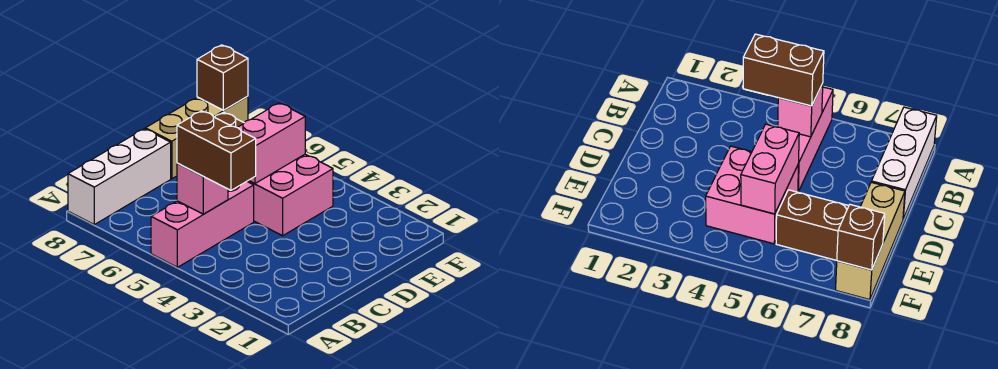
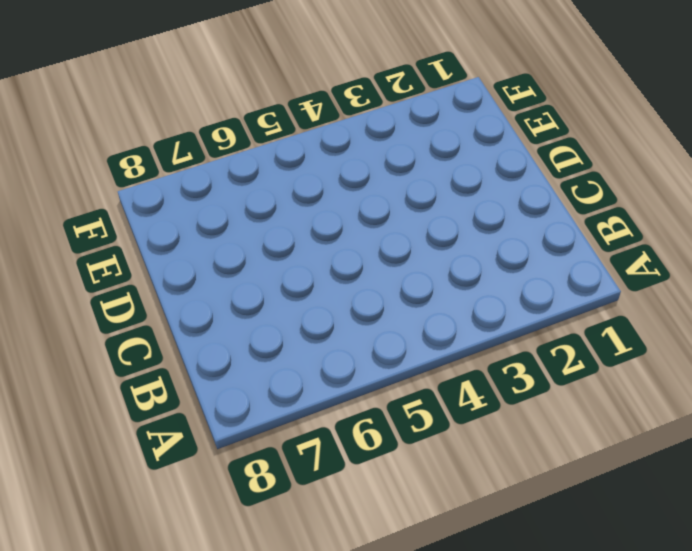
none -> pink 1x3 brick [151,181,254,267]
none -> white 1x3 brick [68,129,171,225]

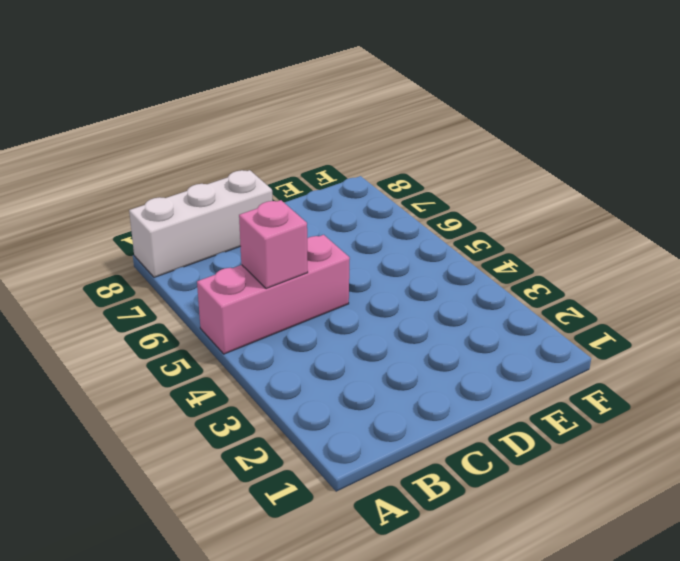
none -> pink 2x2 brick [247,154,333,236]
none -> tan 1x3 brick [145,96,248,179]

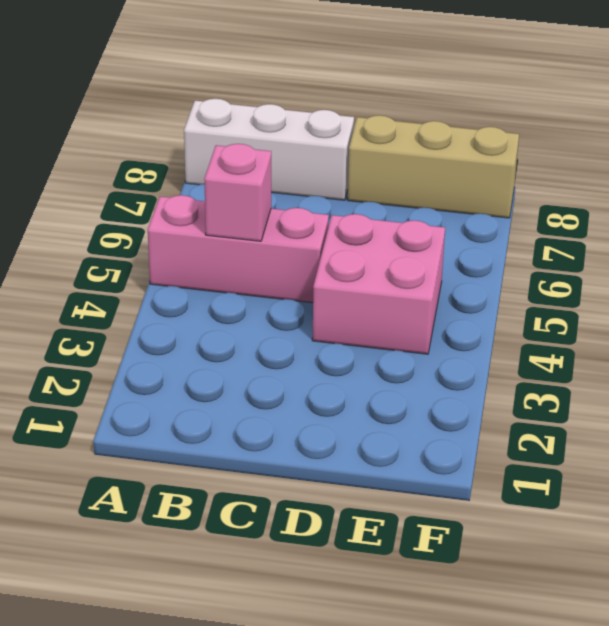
none -> brown 1x2 brick [776,190,849,260]
none -> pink 1x2 brick [238,103,305,183]

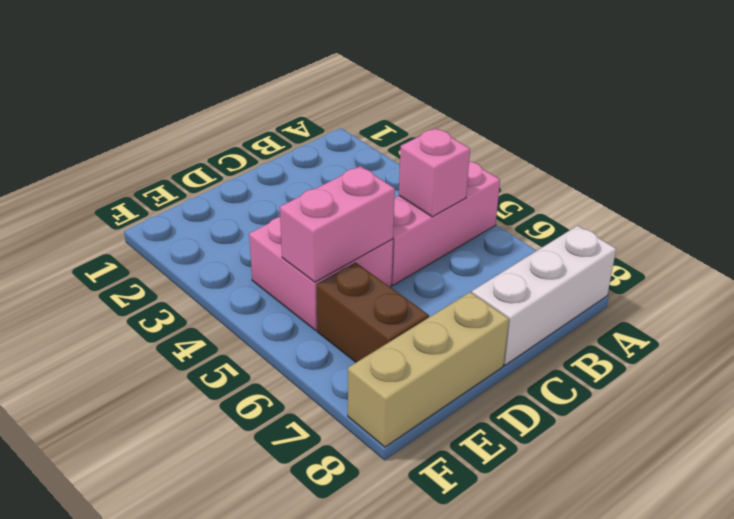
none -> brown 1x1 brick [197,45,248,110]
none -> brown 1x2 brick [177,111,256,190]

